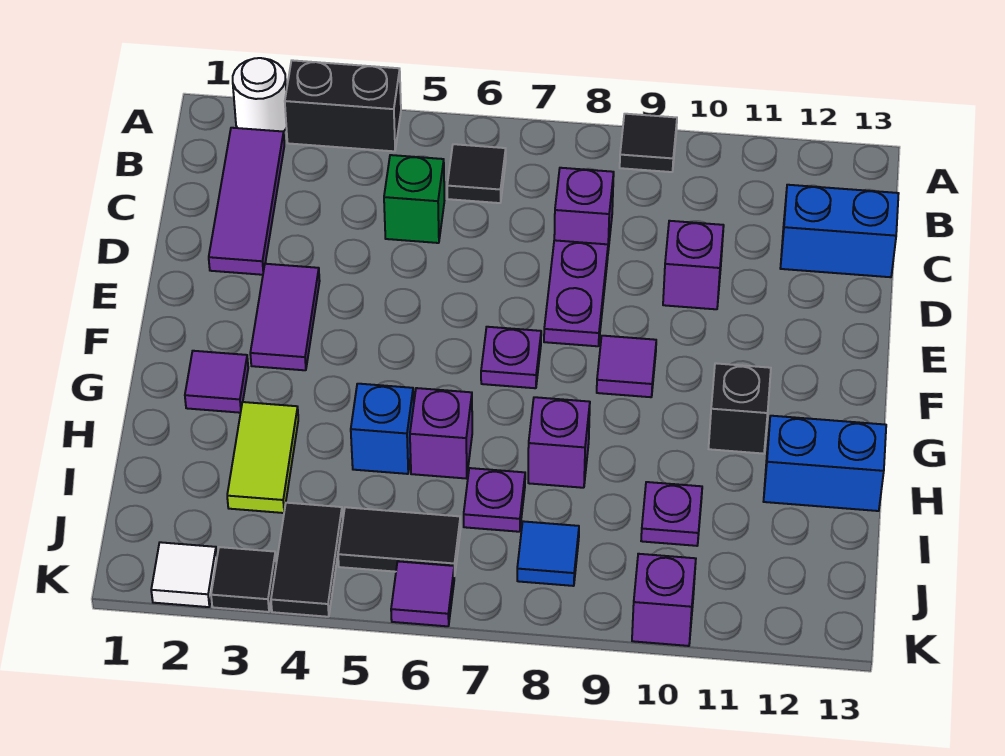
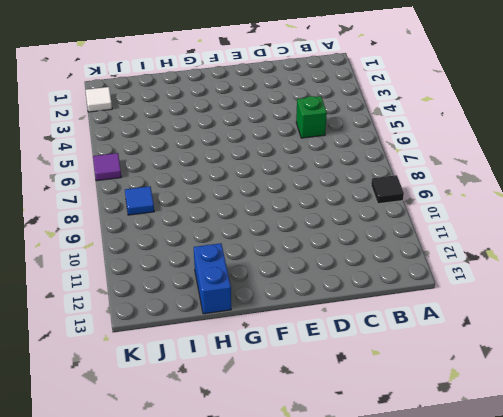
none -> white 1x1 round brick [233,58,286,132]
none -> black 1x2 brick [285,60,401,151]
none -> purple 1x3 tile [209,128,284,275]

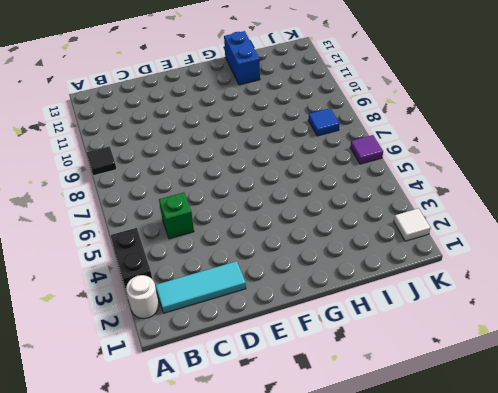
cyan 1x3 tile [155,261,246,313] -> purple 1x3 tile [209,128,284,275]
none -> black 1x1 tile [447,144,506,203]
none -> purple 1x1 brick [554,168,614,250]
none -> blue 1x2 brick [780,185,899,277]

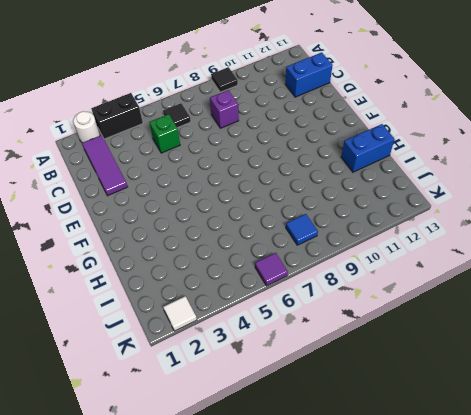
none -> purple 1x2 plate [544,240,608,346]
none -> purple 1x1 brick [663,221,724,309]
none -> purple 1x2 tile [250,264,320,370]

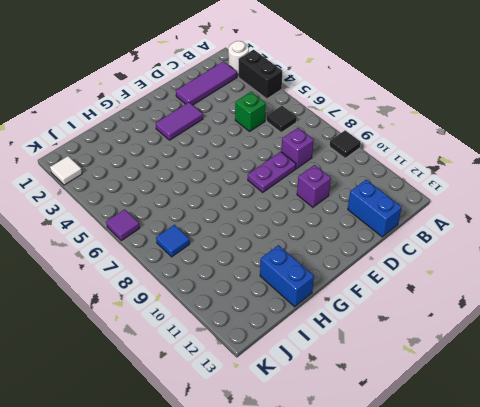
none -> purple 1x1 plate [481,327,541,388]
none -> purple 1x1 tile [597,336,656,397]
none -> purple 1x1 tile [185,351,248,413]

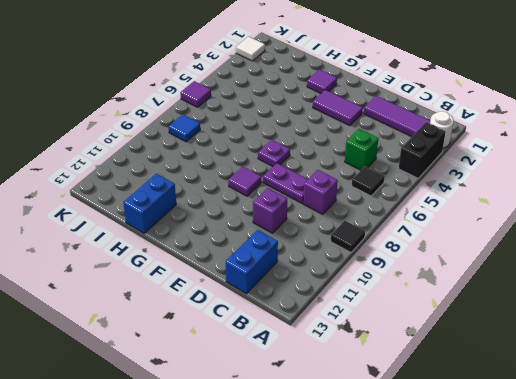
none -> black 1x1 brick [709,363,771,454]
none -> lime 1x2 tile [227,402,298,513]
none -> blue 1x1 brick [351,384,414,474]

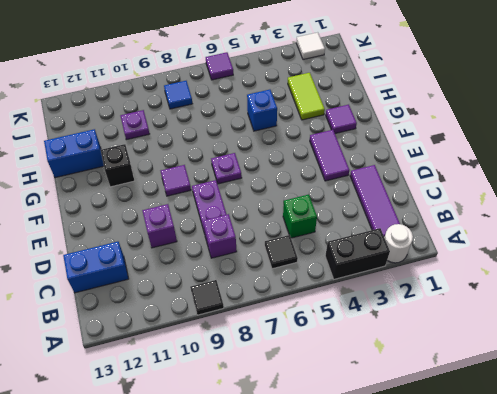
none -> purple 1x1 brick [410,388,472,479]
none -> purple 1x1 brick [528,397,590,488]
none -> purple 1x1 plate [464,468,525,532]

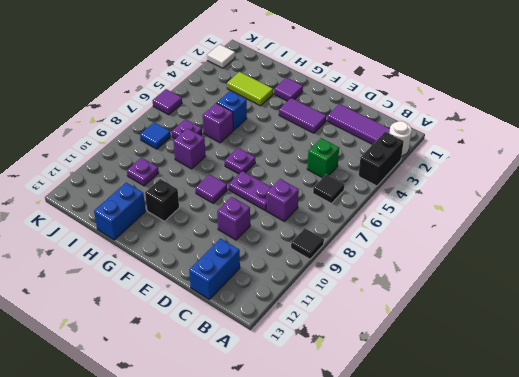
none -> black 1x2 tile [271,503,343,617]
none -> black 1x2 tile [338,507,461,576]
none -> black 1x1 tile [211,547,276,612]

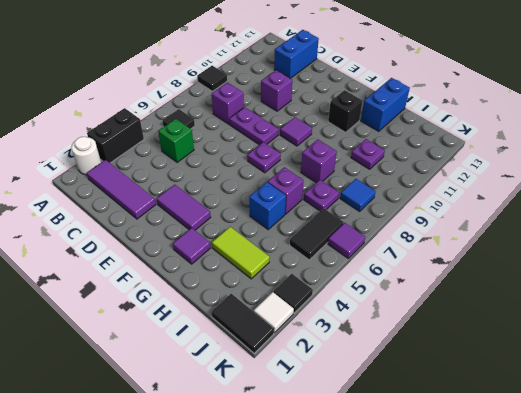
black 1x2 tile [211,294,274,353] -> black 1x2 tile moved to [271,503,343,617]
none -> purple 1x1 brick [632,554,696,646]

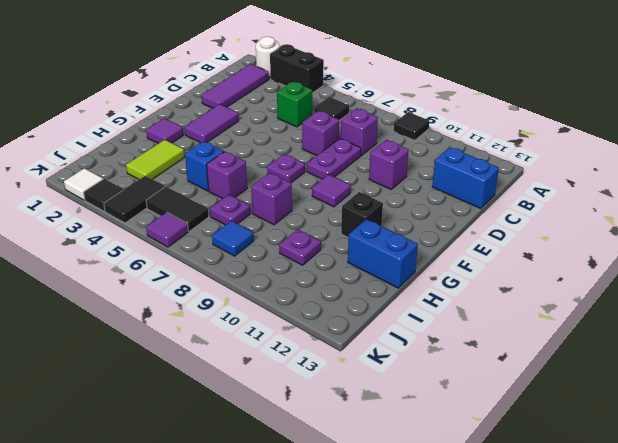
purple 1x1 brick [302,111,339,156] -> purple 1x1 brick moved to [632,554,696,646]

